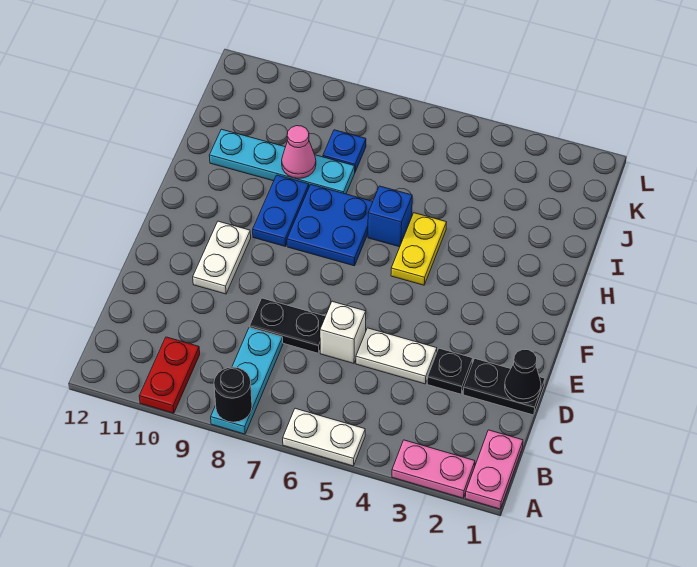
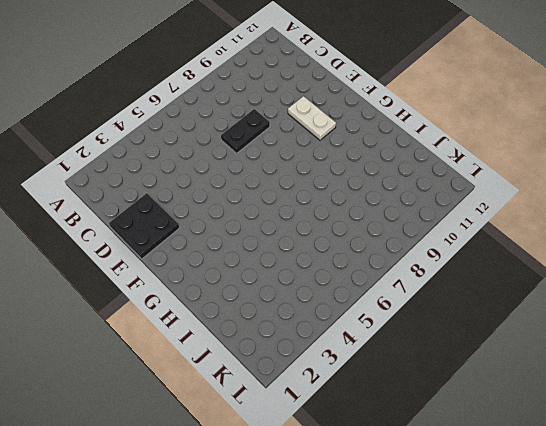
black 2x2 plate [109,193,179,259] -> black 1x2 plate [463,359,545,415]
none -> pink 1x2 plate [465,430,523,509]
none -> pink 1x2 plate [392,440,475,498]
none -> white 1x2 plate [283,408,365,466]

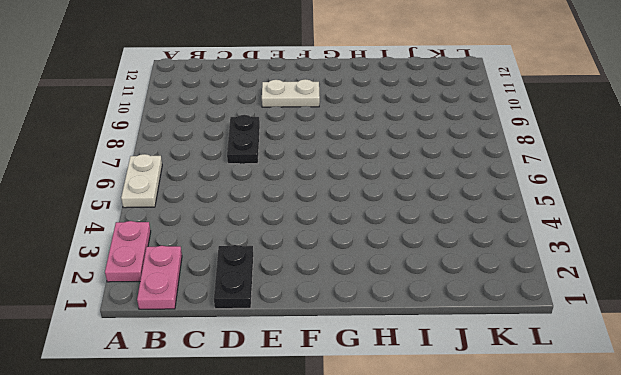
pink 1x2 plate [137,246,182,309] -> pink 1x2 plate turned to [465,430,523,509]
none -> cyan 1x3 plate [211,327,283,434]
none -> red 1x2 plate [139,337,200,413]
none -> black 1x1 plate [427,348,473,394]

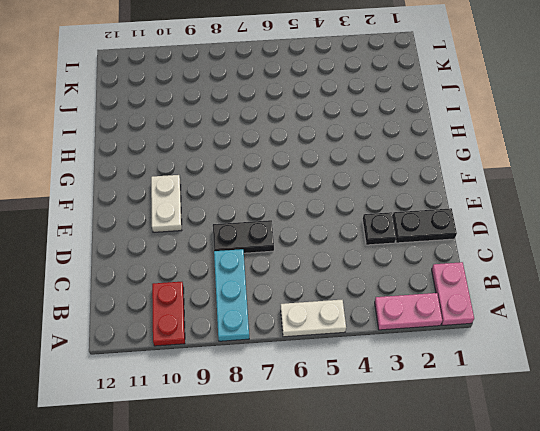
none -> white 1x2 plate [356,328,437,384]
none -> white 1x1 brick [320,301,366,363]
none -> yellow 1x2 plate [391,213,447,285]

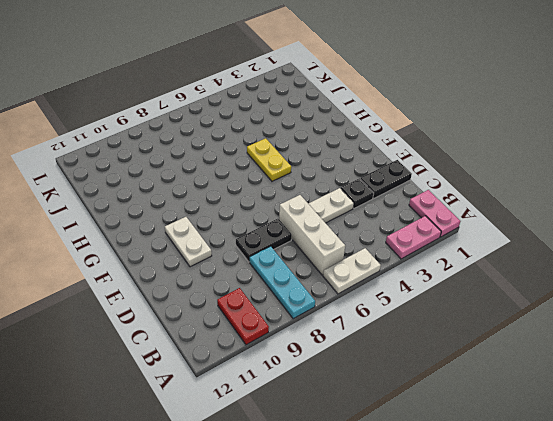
white 1x3 brick [279,195,345,275] -> white 1x1 brick [320,301,366,363]
none -> blue 2x2 plate [287,185,373,266]
none -> blue 1x2 plate [253,175,309,246]
none -> blue 1x1 brick [368,186,412,247]

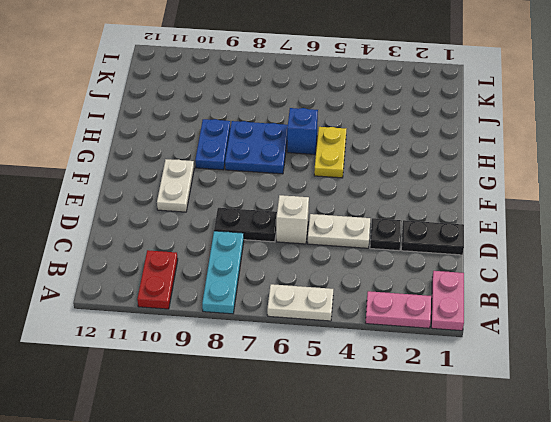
none -> cyan 1x4 plate [209,129,355,194]
none -> blue 1x1 plate [323,130,366,172]
none -> black 1x1 round brick [214,367,252,422]

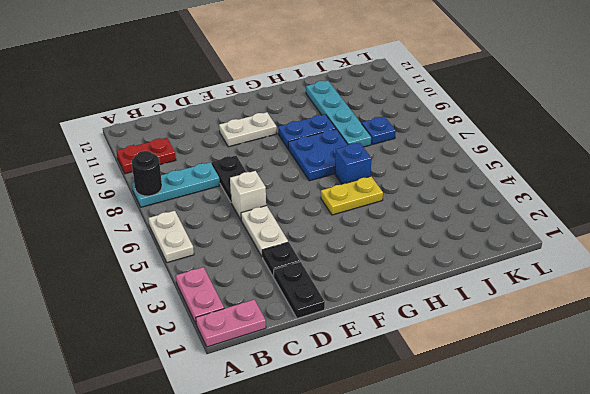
none -> black 1x1 cone [505,350,541,403]
none -> pink 1x1 cone [282,126,316,178]

